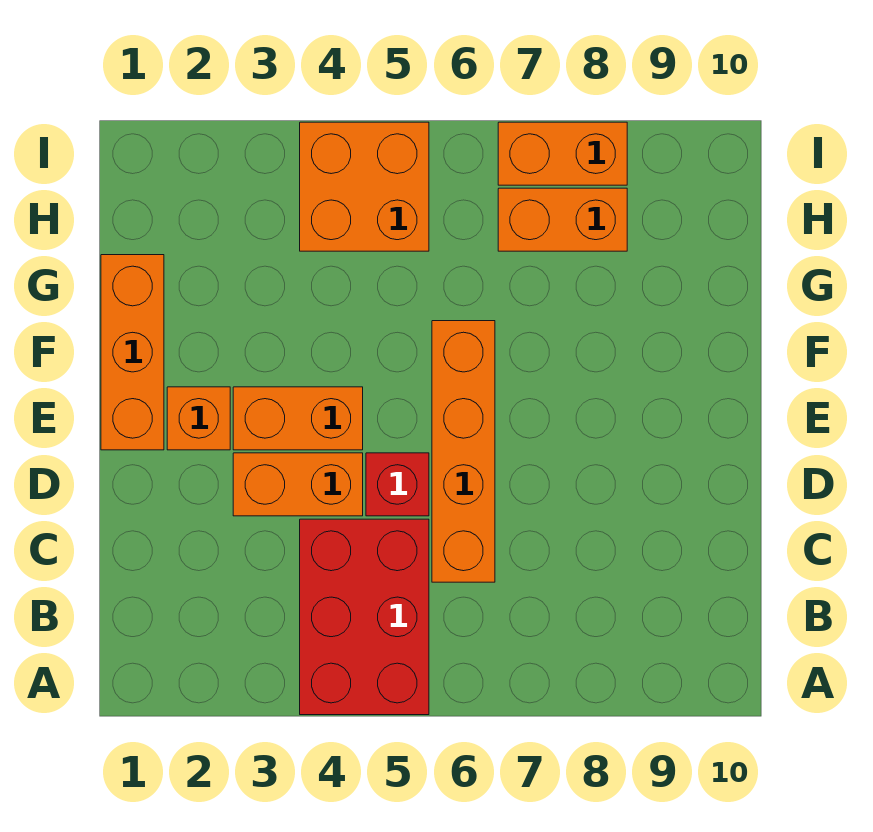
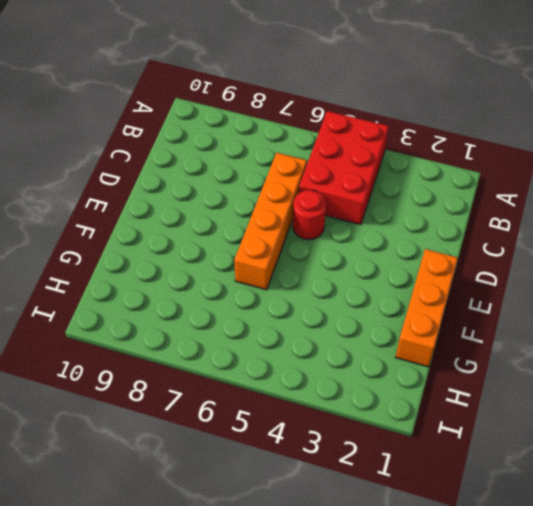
red 1x1 round brick [293,190,326,240] -> red 1x1 brick [366,453,429,516]
none -> orange 1x2 brick [233,453,363,516]
none -> orange 1x1 brick [167,387,230,450]

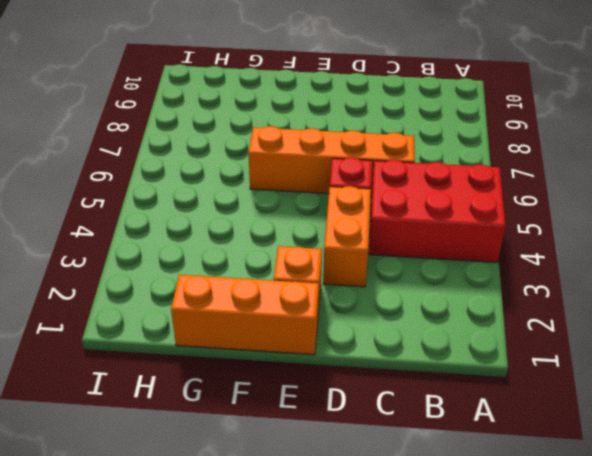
none -> orange 1x2 brick [233,387,363,450]
none -> orange 2x2 brick [300,122,429,251]

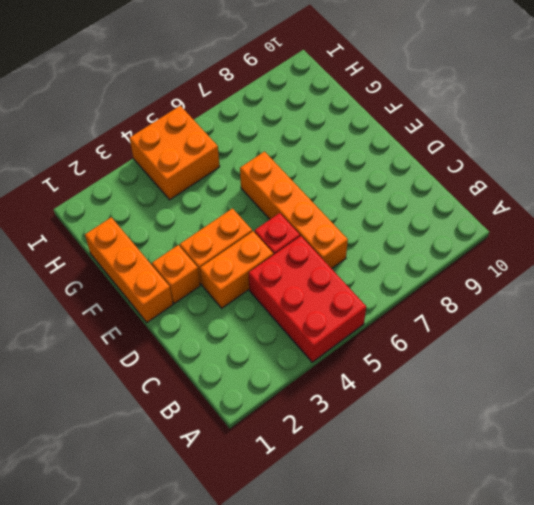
none -> orange 1x2 brick [498,188,627,251]
none -> orange 1x2 brick [498,122,627,185]

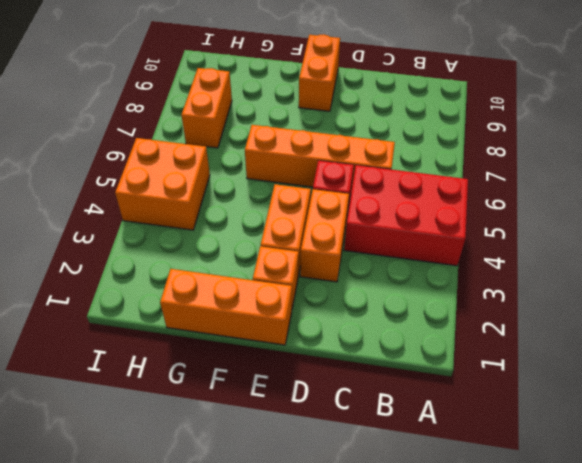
orange 1x2 brick [299,34,340,111] -> orange 1x2 brick moved to [498,122,627,185]

